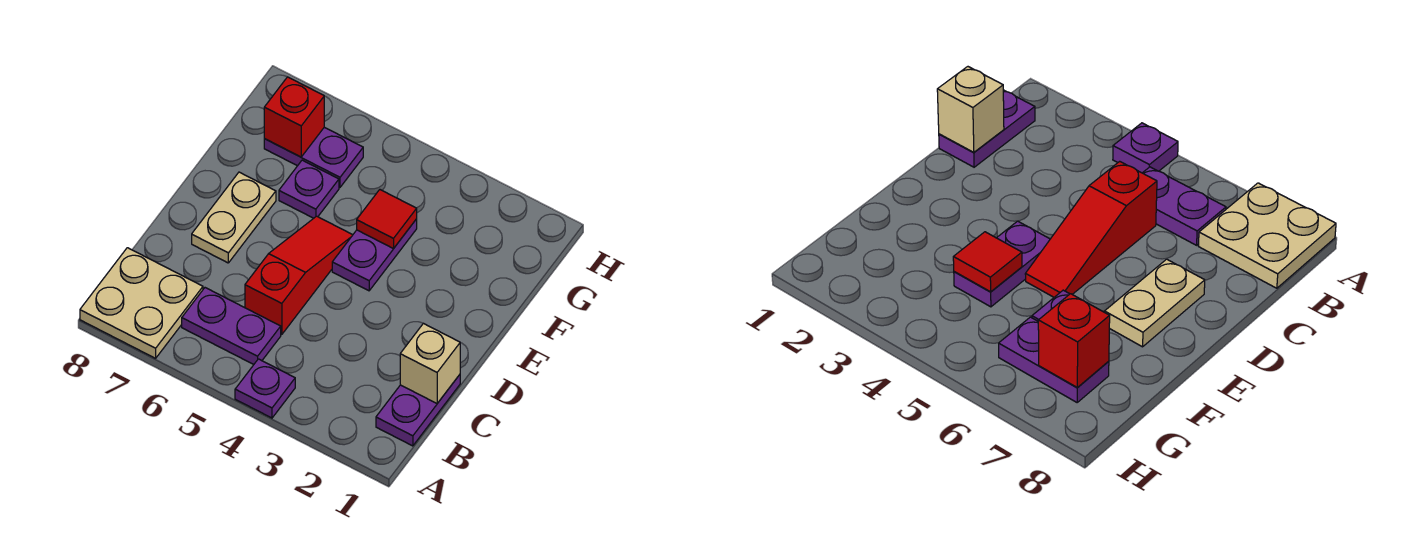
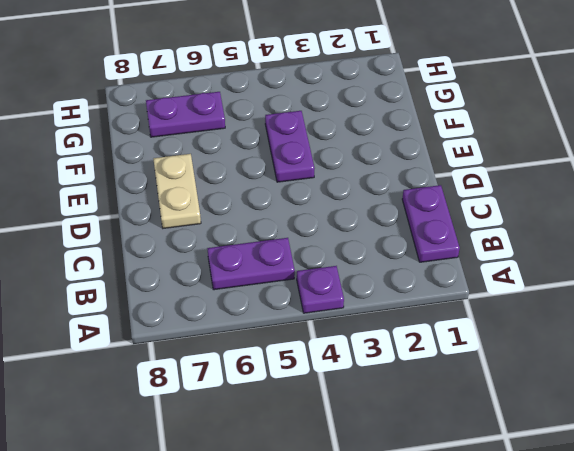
none -> tan 2x2 plate [80,248,203,358]
none -> red 1x3 slope [245,216,352,335]
none -> purple 1x1 plate [279,160,339,218]

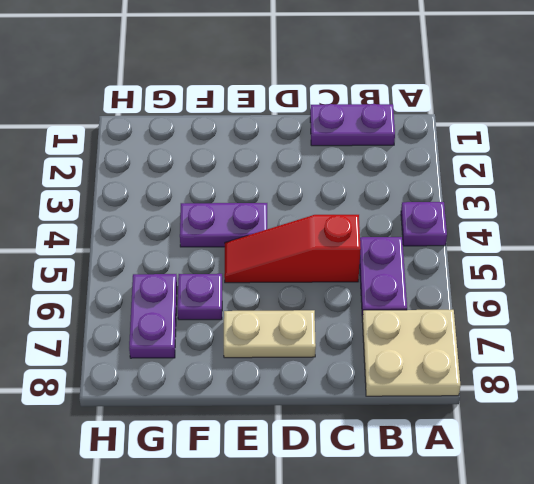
none -> tan 1x1 brick [400,323,460,403]
none -> red 1x1 tile [357,190,417,249]
none -> red 1x1 brick [264,77,324,157]

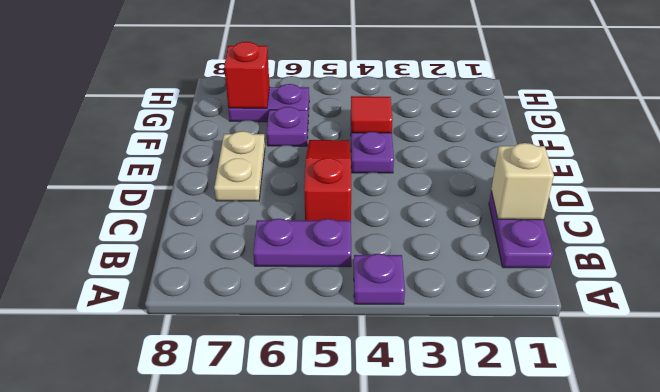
none -> tan 2x2 plate [80,248,203,358]

